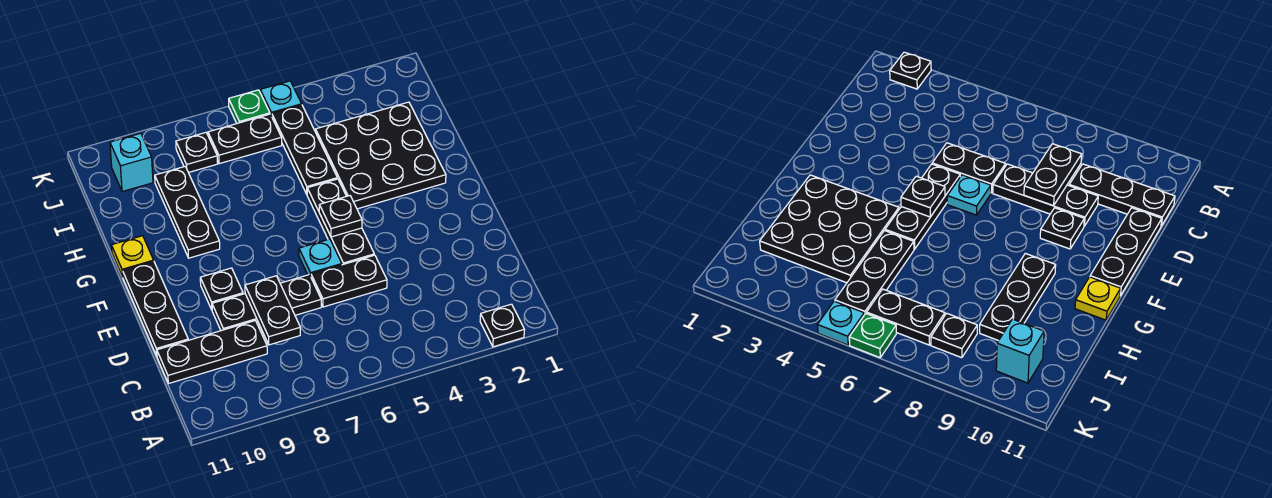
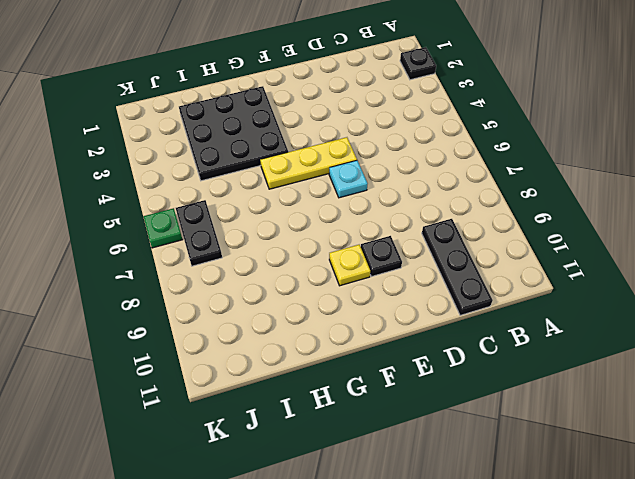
yellow 1x3 plate [260,137,357,189] -> black 1x3 plate [307,179,374,265]
yellow 1x1 plate [329,245,370,286] -> yellow 1x1 plate moved to [111,236,154,277]
none -> black 1x2 plate [311,255,387,307]
none -> black 1x3 plate [212,275,321,331]
none -> black 1x3 plate [123,262,188,356]

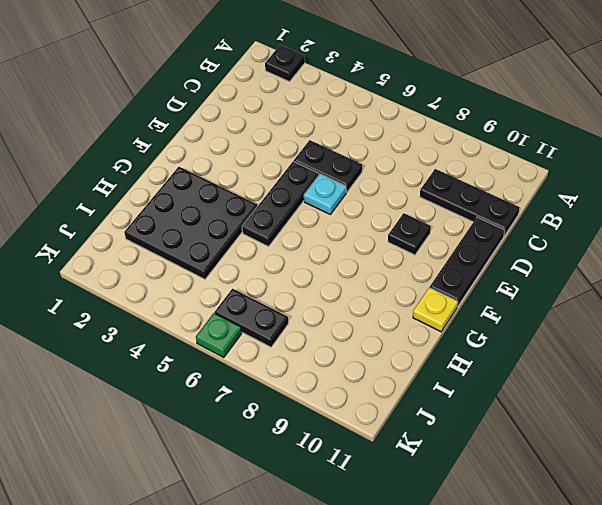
none -> black 1x3 plate [212,275,321,331]
none -> black 1x3 plate [155,167,220,258]
none -> black 1x3 plate [272,105,337,194]

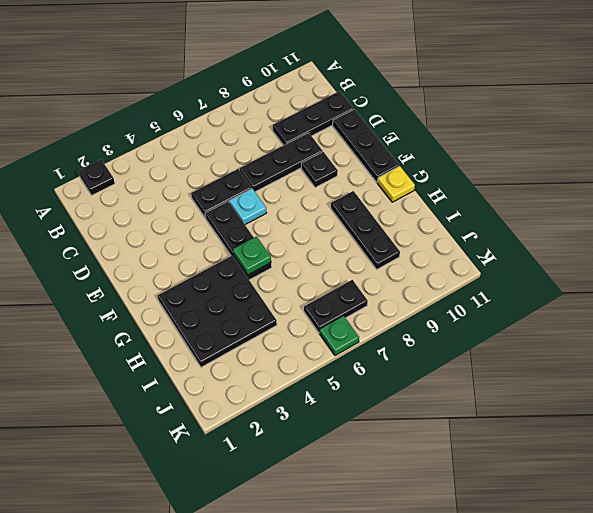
green 1x1 plate [233,237,271,275] -> none
none -> black 1x3 plate [272,105,337,194]
none -> black 1x1 plate [176,133,218,172]
none -> cyan 1x1 brick [110,133,153,192]

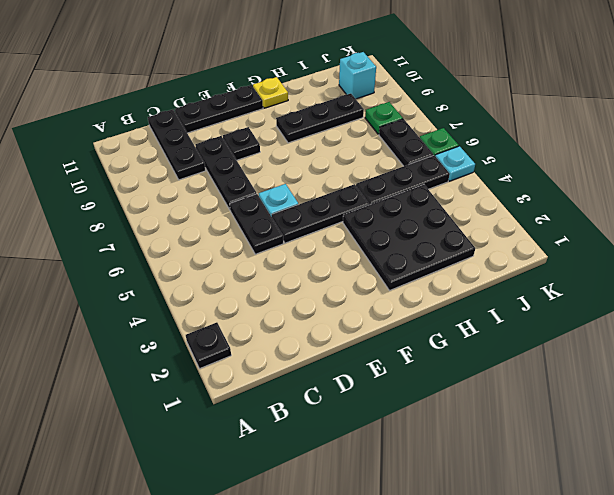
green 1x1 plate [365,102,403,134] -> black 1x1 plate [176,133,218,172]
none -> black 1x2 plate [245,276,300,345]
none -> black 1x1 plate [319,196,362,237]

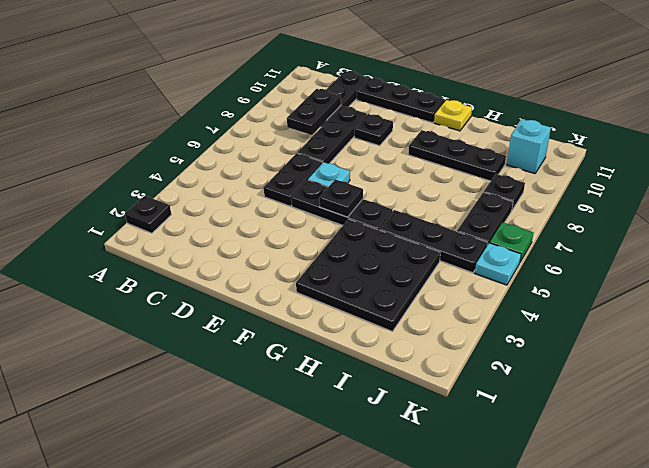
black 1x2 plate [287,89,341,135] -> black 1x2 plate turned to [245,276,300,345]

